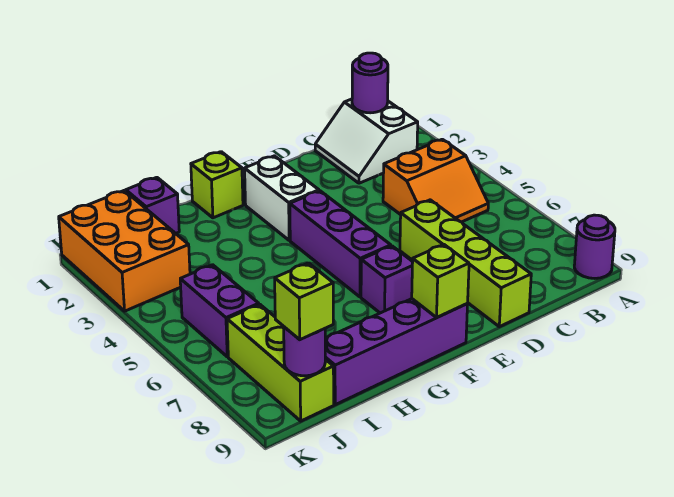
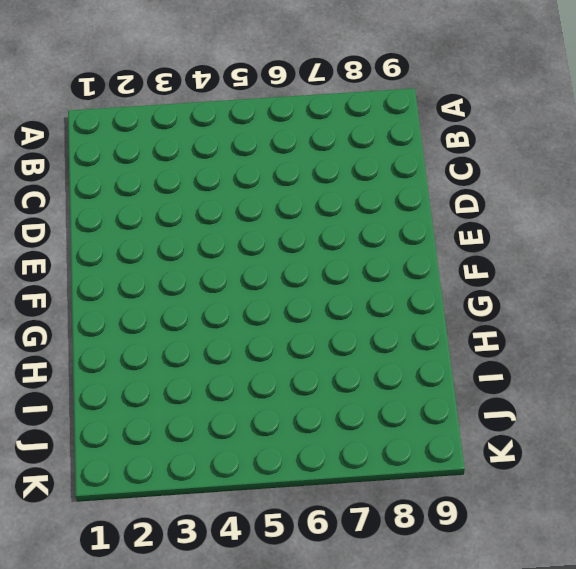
none -> purple 1x1 round brick [574,215,615,278]
none -> white 2x2 slope [315,99,418,183]
none -> orange 2x2 slope [383,139,488,222]

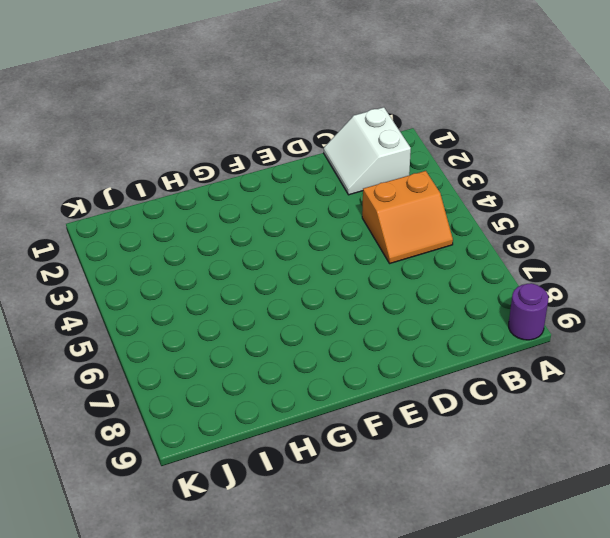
none -> lime 1x4 brick [400,200,531,327]
none -> white 1x2 brick [245,156,319,240]
none -> purple 1x3 brick [290,191,391,297]

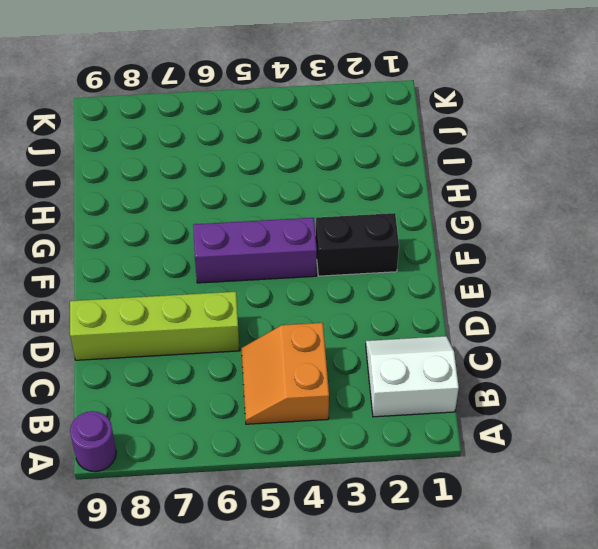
black 1x2 brick [316,213,399,276] -> white 1x2 brick [245,156,319,240]
none -> purple 1x1 brick [361,246,413,313]
none -> purple 1x4 brick [325,299,468,405]
none -> lime 1x1 brick [191,152,243,218]

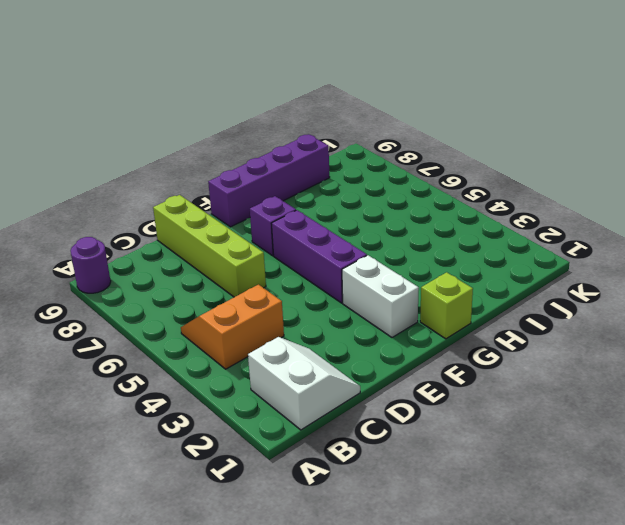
none -> purple 1x1 brick [126,177,179,233]
none -> orange 2x3 brick [59,191,190,311]
none -> purple 1x2 brick [180,265,259,357]

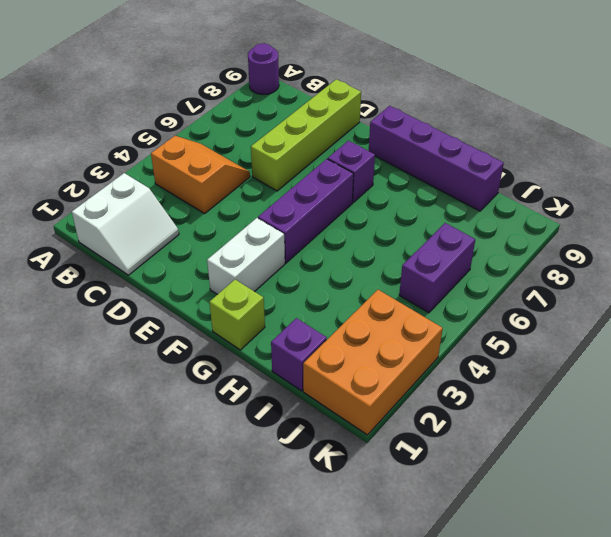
none -> lime 1x3 brick [227,304,334,421]
none -> purple 1x1 round brick [352,53,388,113]
none -> lime 1x1 brick [412,244,469,318]

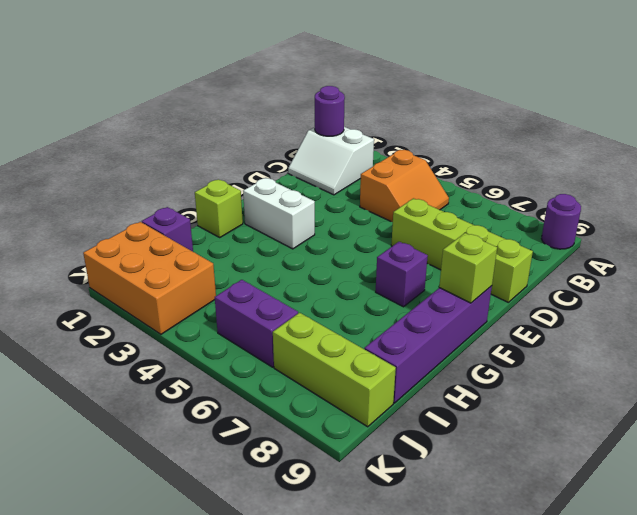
none -> purple 1x3 brick [290,191,391,297]
none -> purple 1x1 round brick [284,327,325,376]
none -> lime 1x1 brick [275,263,333,340]

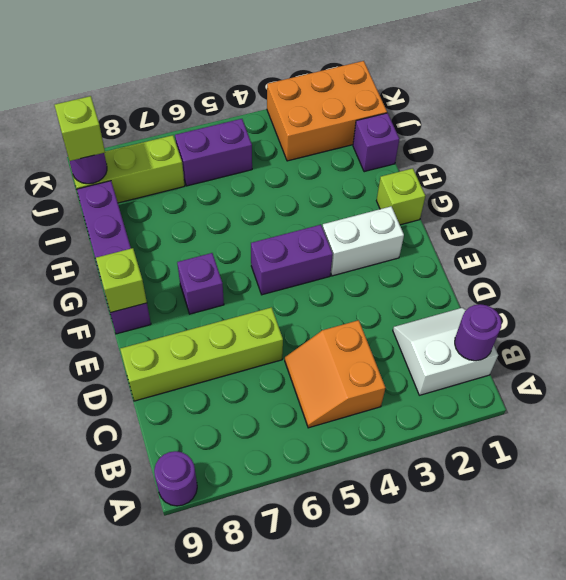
purple 1x2 brick [251,225,333,295] -> purple 1x3 brick [290,191,391,297]

